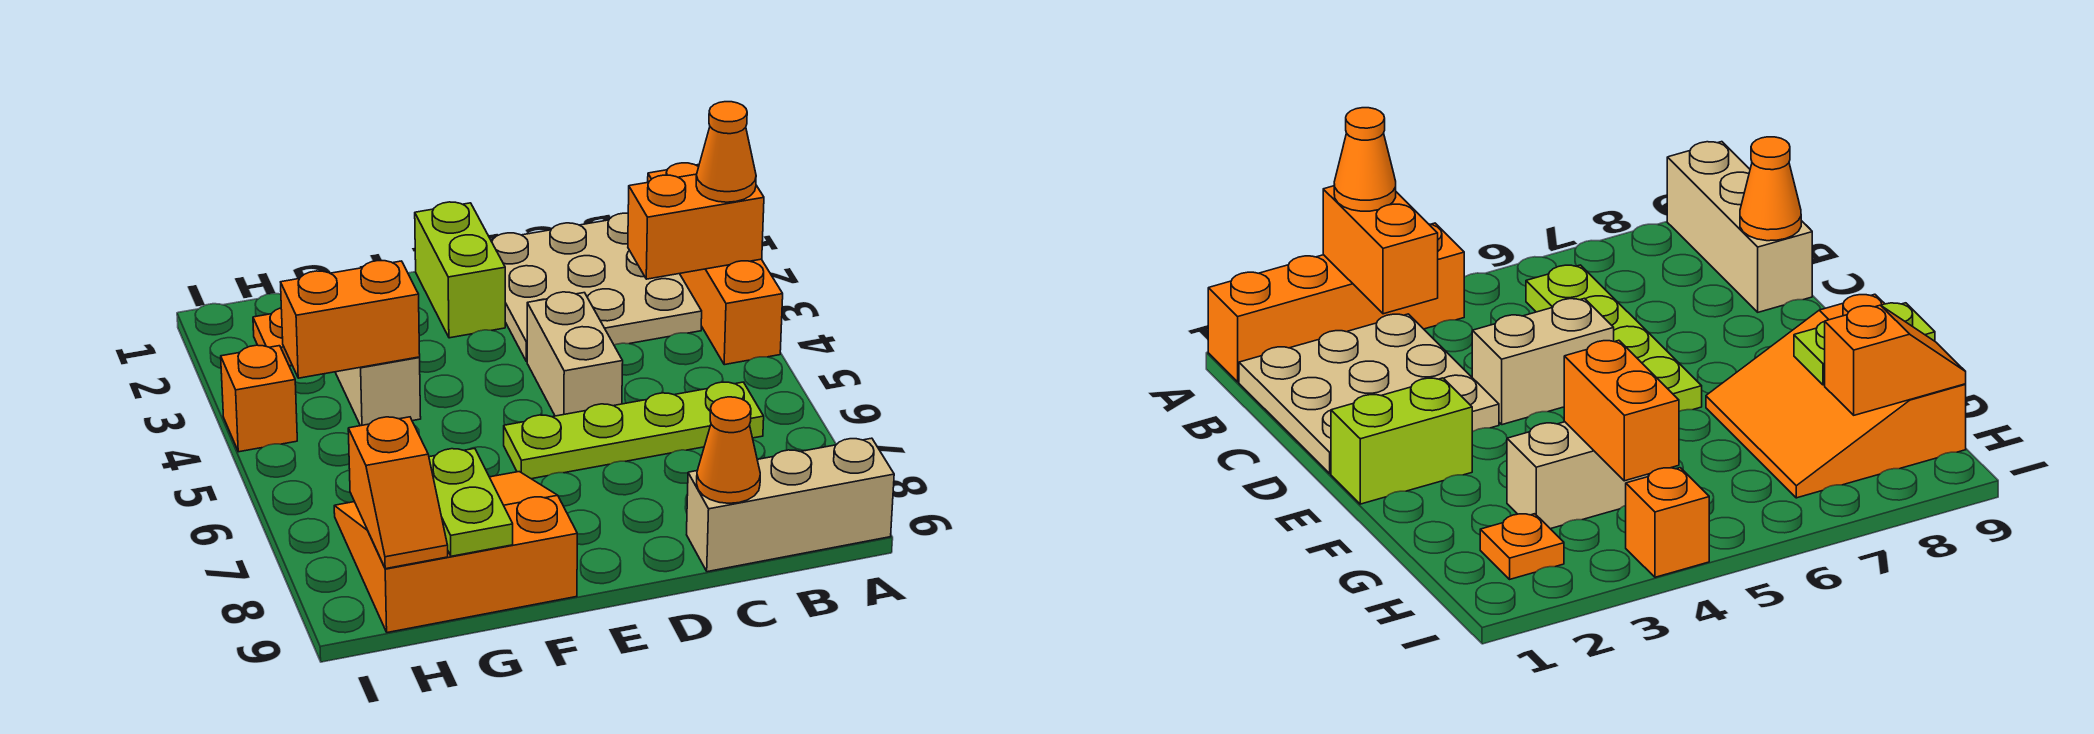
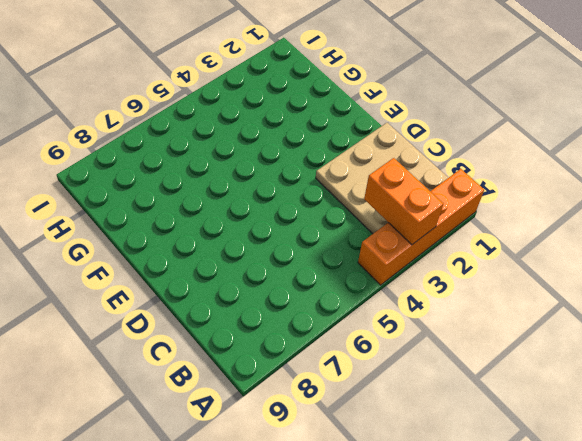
none -> tan 1x3 brick [687,438,894,572]
none -> lime 1x4 plate [504,382,764,479]
none -> tan 1x2 brick [527,292,623,416]

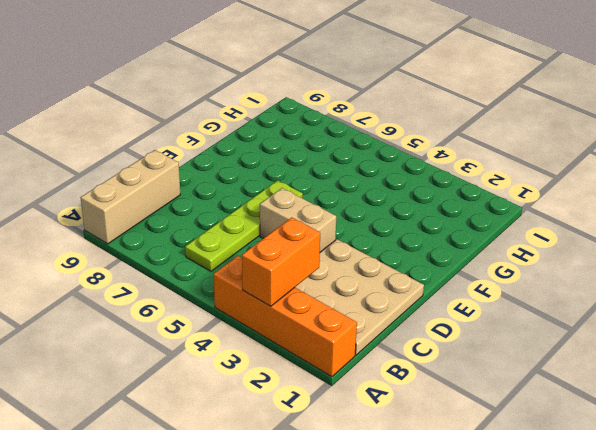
none -> lime 1x2 brick [415,202,505,338]
none -> orange 3x3 slope [334,472,577,633]
none -> tan 1x2 brick [335,357,421,426]

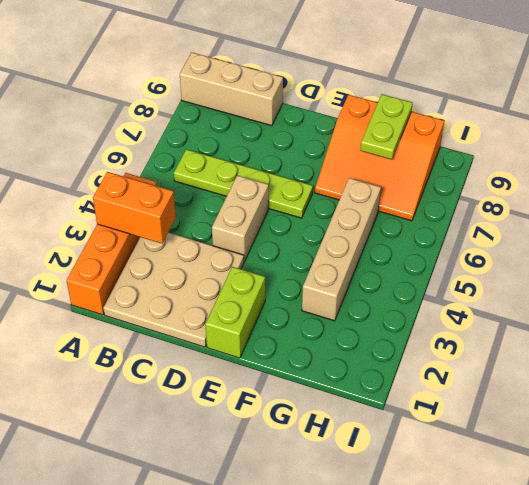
tan 1x4 brick [302,178,381,321] -> tan 1x2 brick [335,357,421,426]
none -> orange 1x1 plate [253,308,292,366]
none -> orange 1x1 brick [221,345,297,452]
none -> orange 1x1 cone [697,397,760,503]

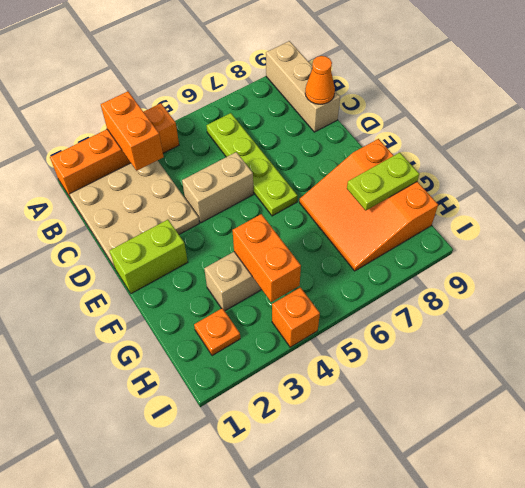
none -> orange 1x2 slope [348,417,448,569]
none -> orange 1x1 cone [696,102,756,202]

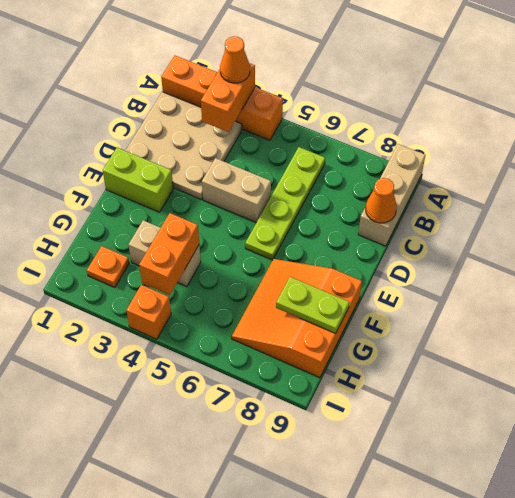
none -> orange 1x2 slope [348,417,448,569]

